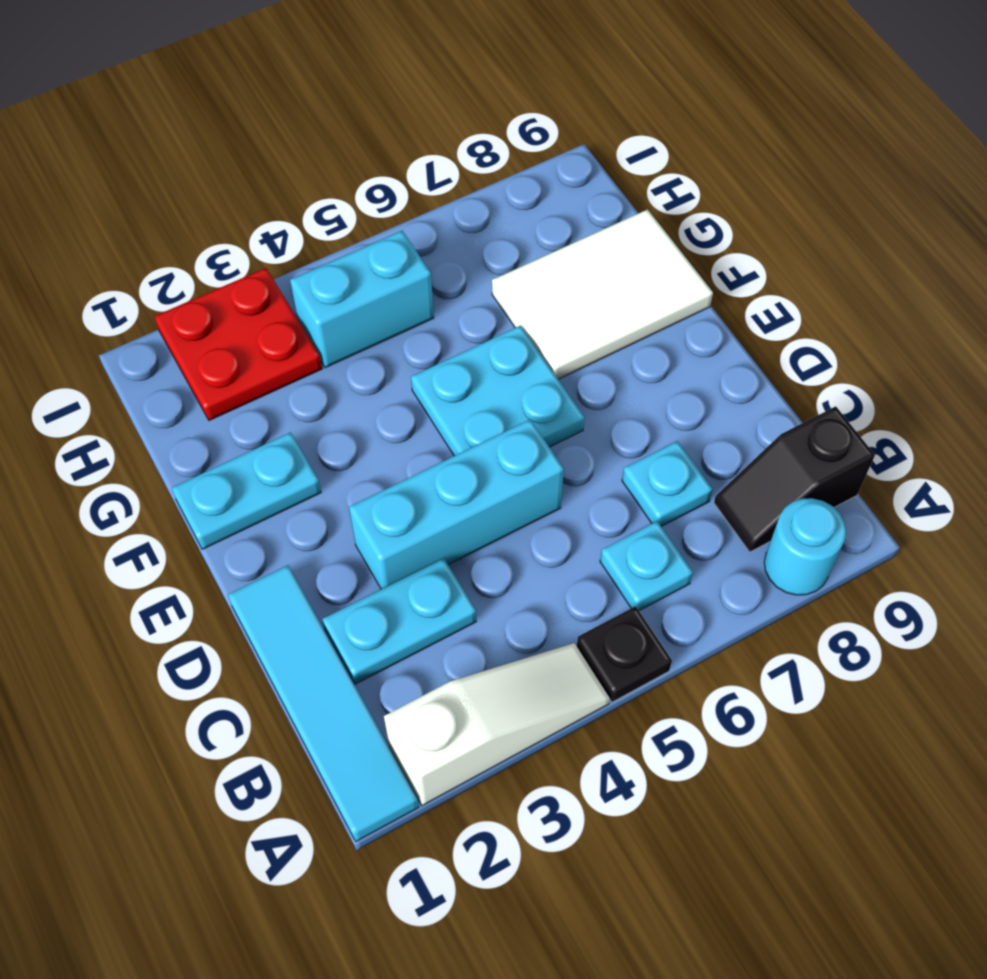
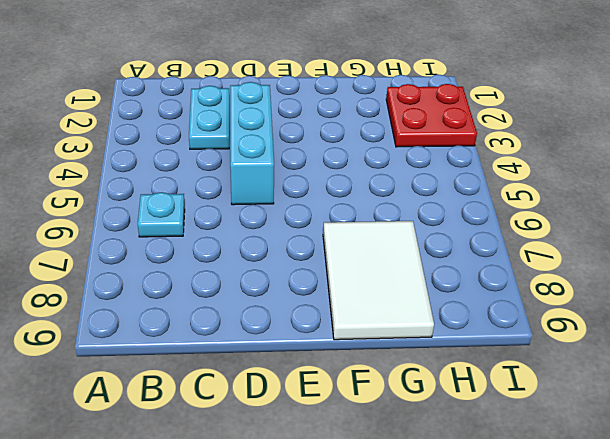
none -> cyan 1x4 tile [228,565,419,841]
none -> white 1x3 slope [384,643,610,805]
none -> black 1x1 plate [577,606,672,702]

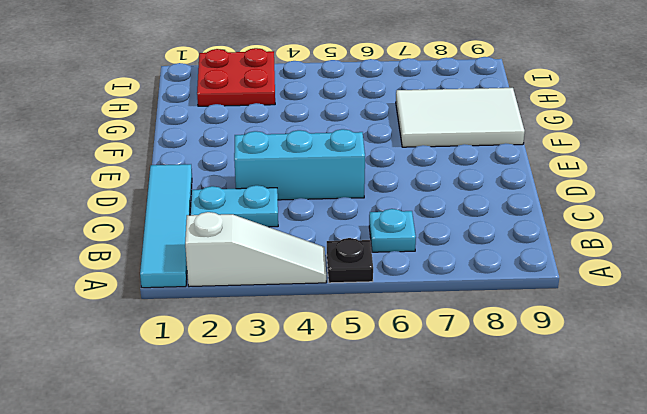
none -> cyan 1x1 round brick [764,498,846,595]
none -> black 1x2 slope [714,406,875,552]
none -> cyan 1x1 plate [622,441,712,526]

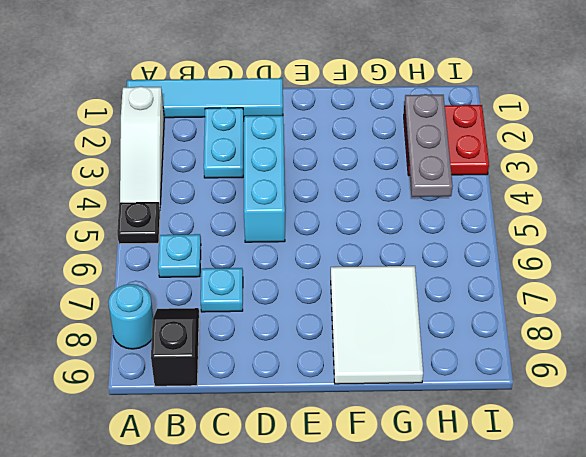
grey 1x3 plate [404,94,453,197] -> none
none -> cyan 2x2 plate [411,326,585,456]
none -> cyan 1x2 plate [172,432,321,549]
none -> cyan 1x2 brick [290,231,434,368]

